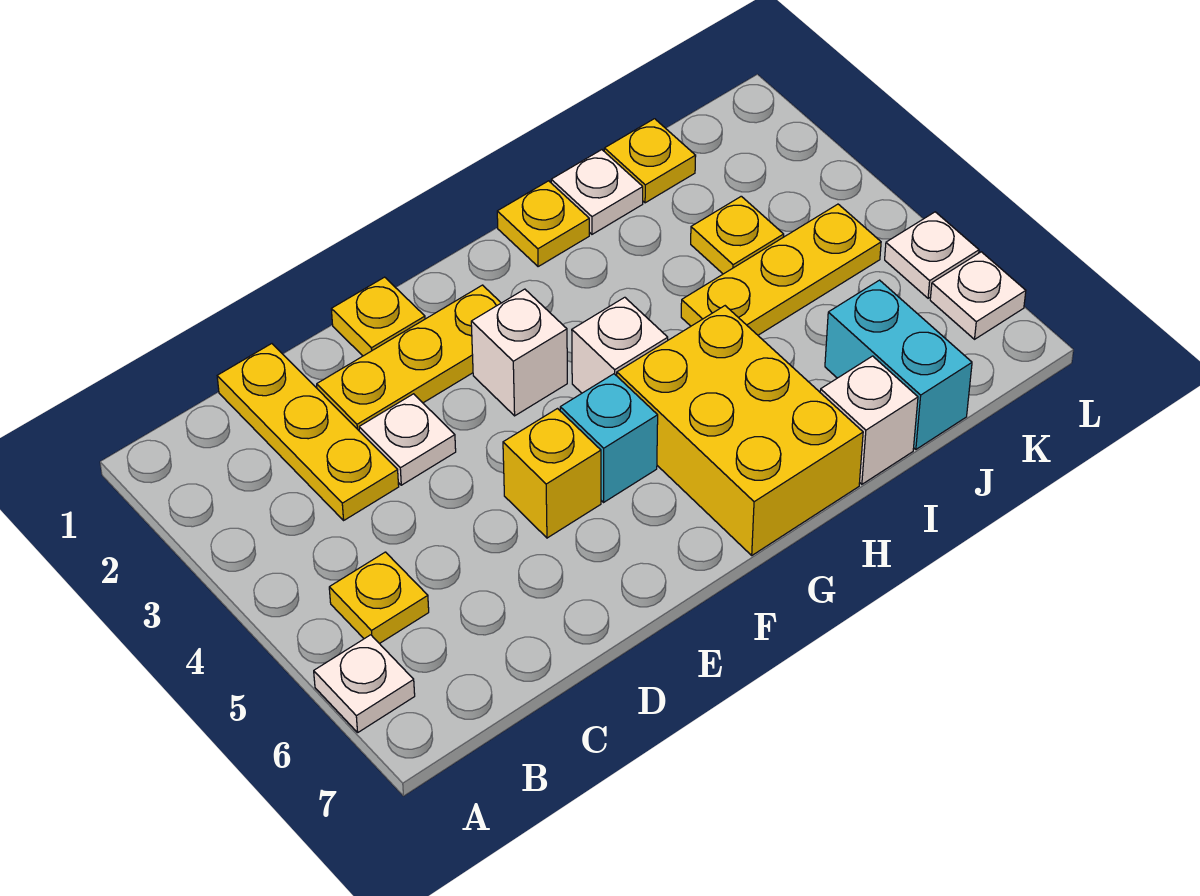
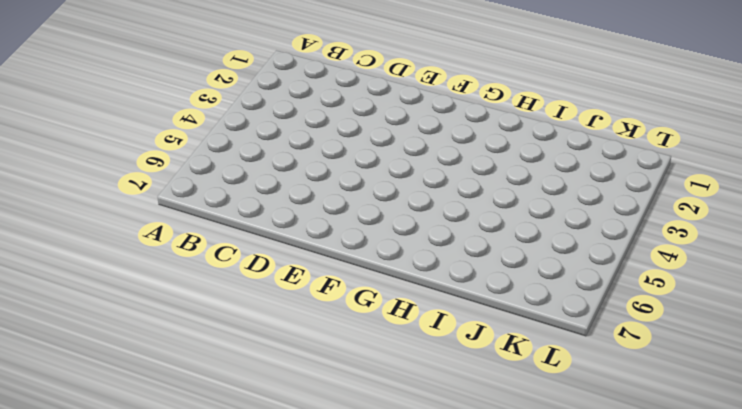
none -> white 1x1 plate [314,635,415,732]
none -> yellow 1x1 plate [329,552,429,644]
none -> yellow 1x3 plate [217,344,399,520]

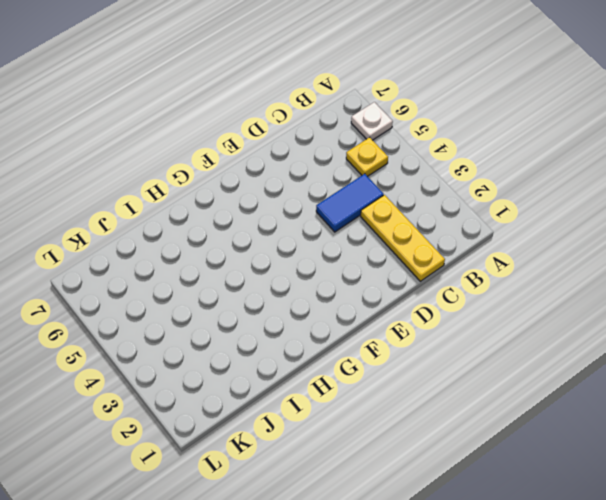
blue 1x2 tile [316,174,384,232] -> none
none -> yellow 1x3 plate [317,285,501,430]
none -> white 1x1 plate [359,394,456,485]
none -> yellow 1x1 plate [331,277,425,356]

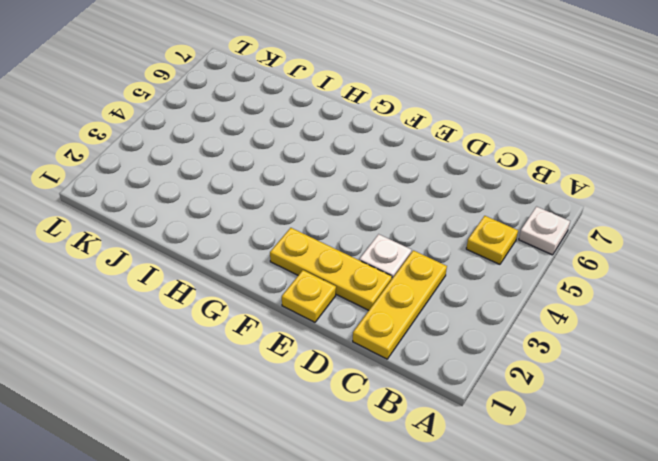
none -> yellow 1x1 brick [503,409,601,538]
none -> white 1x1 brick [471,289,567,416]
none -> cyan 1x1 brick [560,374,658,502]

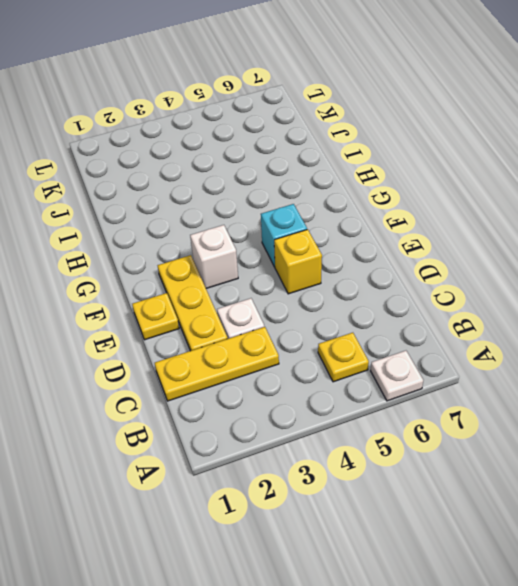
none -> white 1x1 brick [572,297,668,393]
none -> yellow 2x3 brick [617,306,863,555]
none -> yellow 1x1 plate [497,181,589,267]

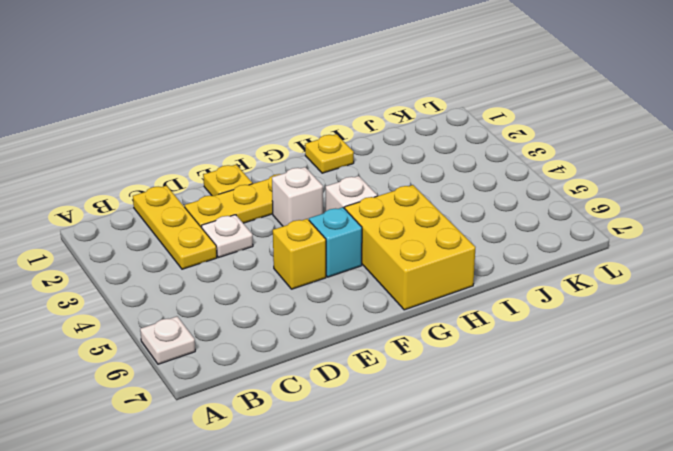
none -> yellow 1x1 plate [329,552,429,644]
none -> white 1x1 plate [551,150,643,234]
none -> yellow 1x3 plate [681,204,881,335]

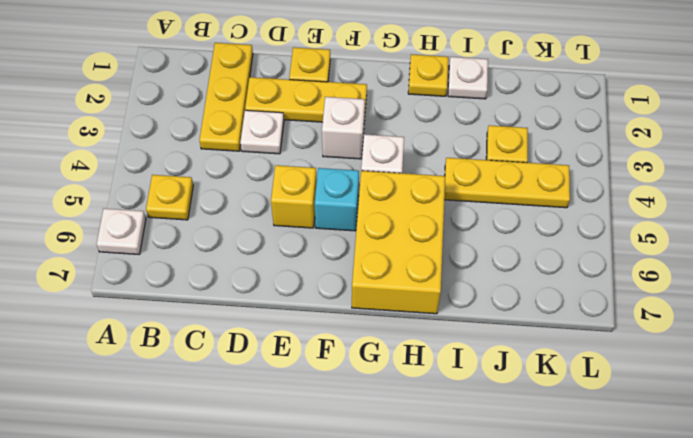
none -> white 1x1 brick [820,356,918,484]
none -> yellow 1x1 plate [604,119,696,203]
none -> cyan 1x2 brick [825,280,972,449]

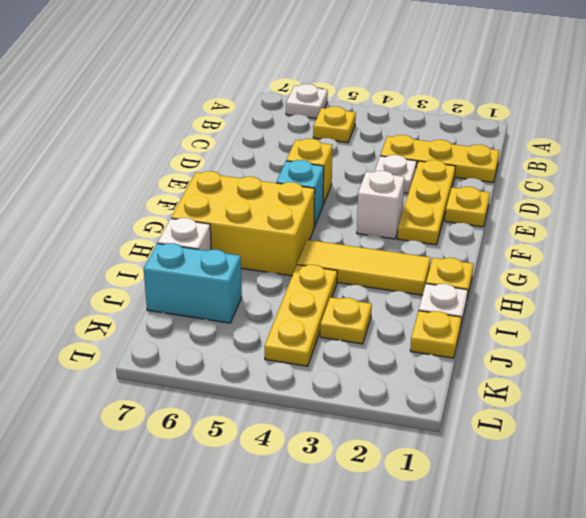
yellow 1x3 tile [297,240,431,295] -> none
none -> white 1x1 brick [572,297,668,393]
none -> white 1x1 plate [885,212,979,298]
none -> white 1x1 plate [930,252,1026,339]

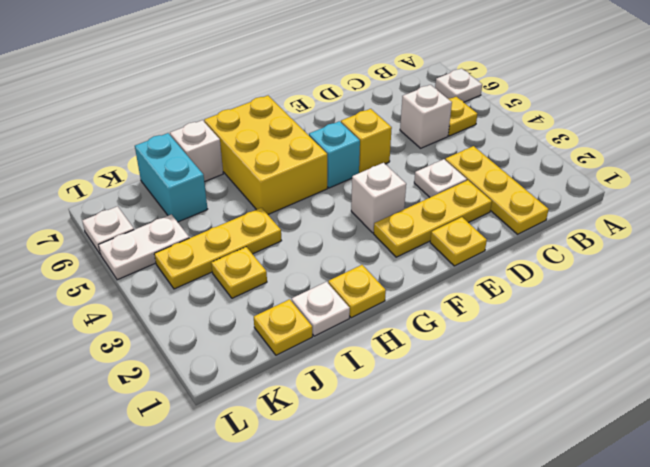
white 1x1 brick [400,85,452,148] -> white 1x1 brick moved to [572,297,668,393]
white 1x2 plate [99,214,189,280] -> white 1x1 plate [885,212,979,298]

